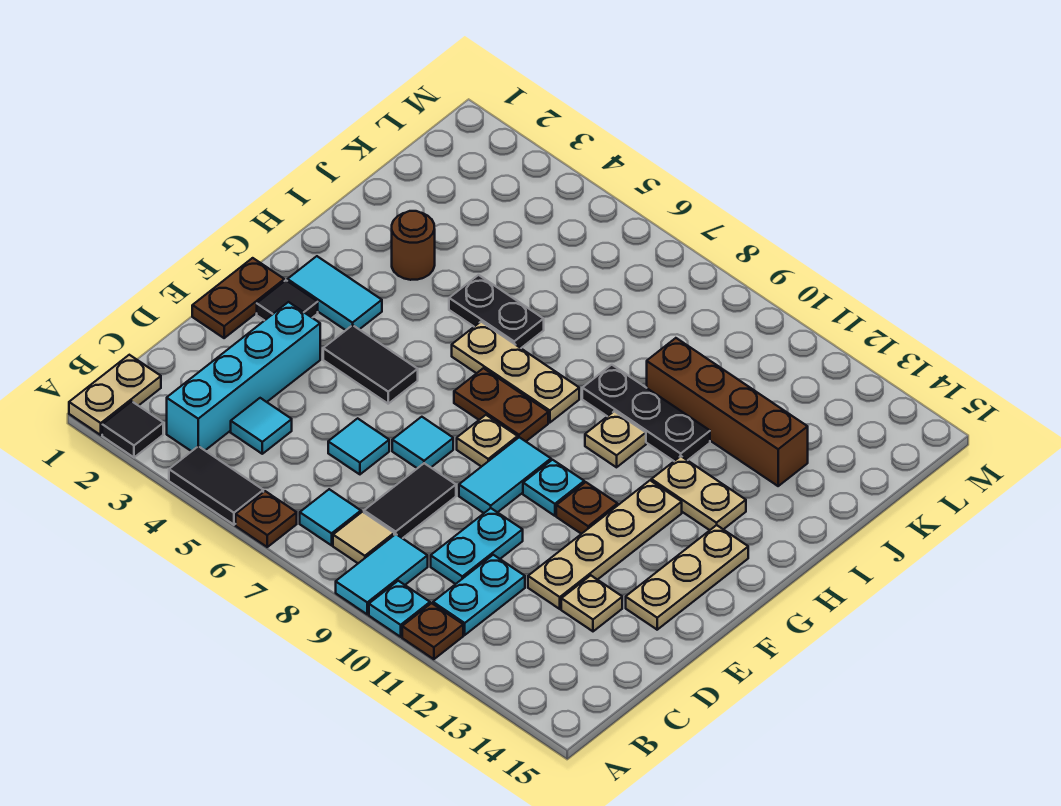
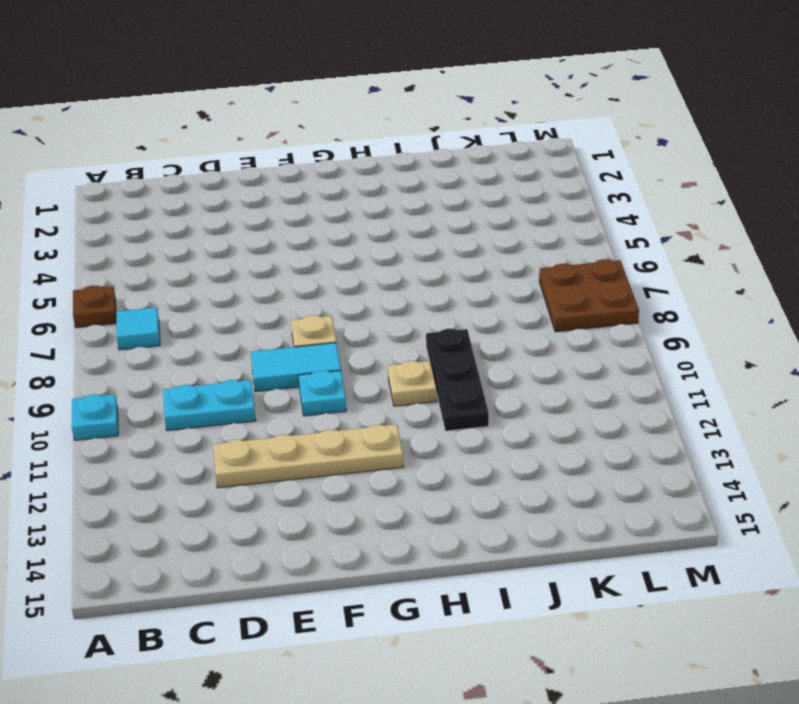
brown 2x2 plate [539,259,639,332] -> none
none -> tan 1x2 plate [69,355,161,435]
none -> black 1x1 tile [102,401,163,457]
none -> black 1x2 tile [169,446,263,525]
none -> cyan 1x2 tile [336,534,428,614]

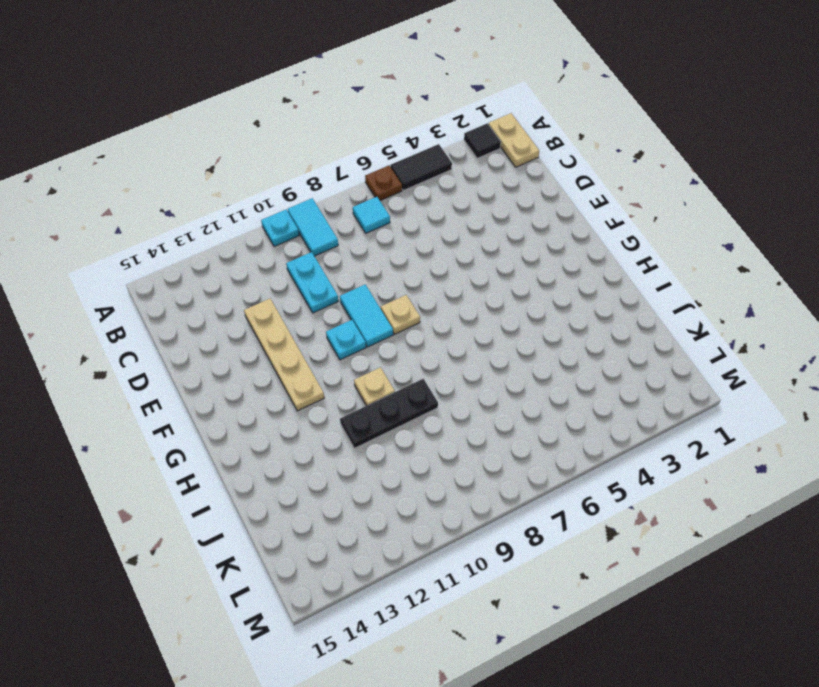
none -> brown 1x1 plate [402,603,463,659]
none -> cyan 1x4 brick [167,302,320,451]
none -> tan 1x1 tile [333,512,394,563]
none -> cyan 1x2 plate [433,555,525,635]

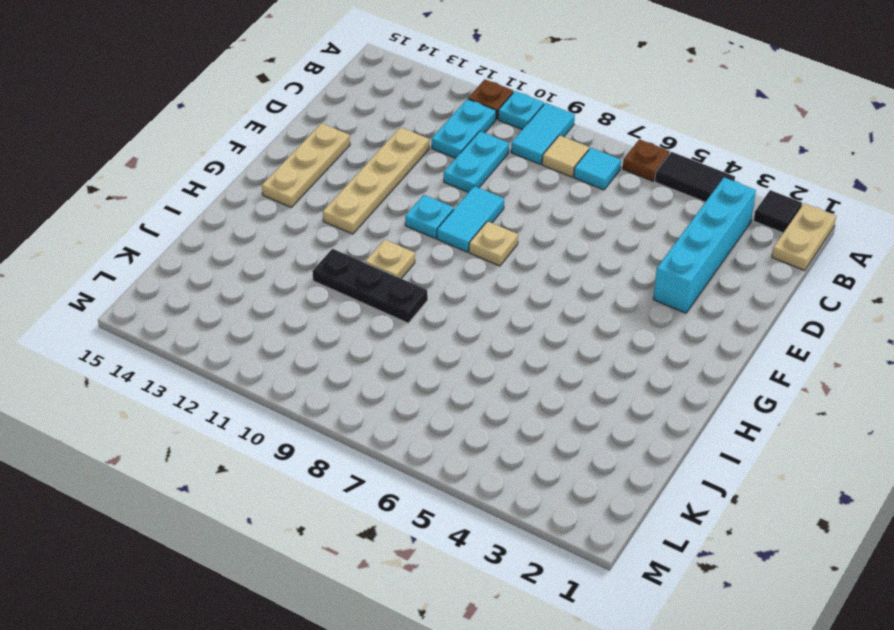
none -> cyan 1x1 tile [231,398,292,454]
none -> black 1x2 tile [364,463,456,538]
none -> cyan 1x1 tile [328,418,389,474]
none -> tan 1x1 plate [561,575,622,631]

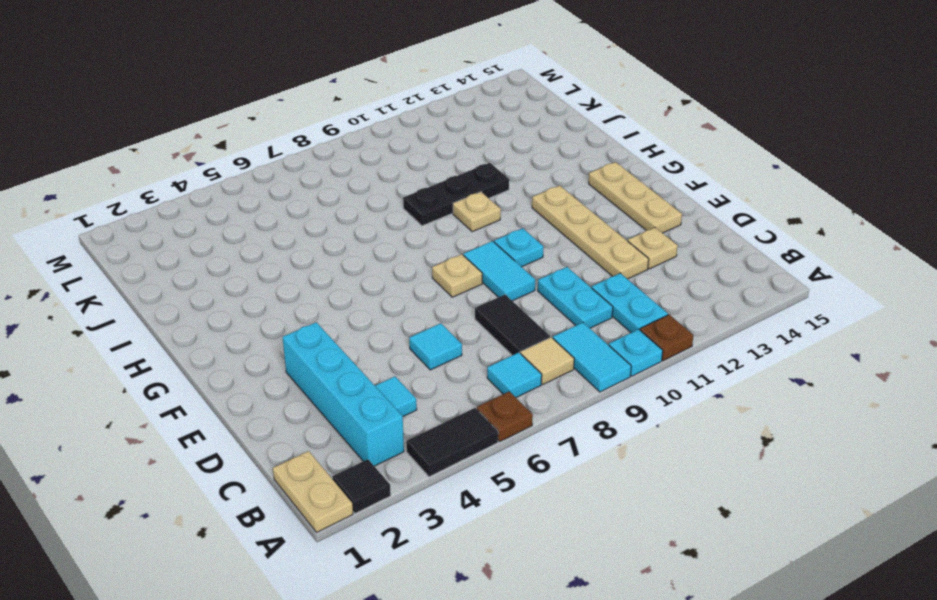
none -> brown 1x2 plate [192,258,284,338]
none -> cyan 1x1 tile [392,417,453,468]
none -> black 1x1 tile [257,281,318,321]
none -> black 1x2 tile [323,325,418,404]

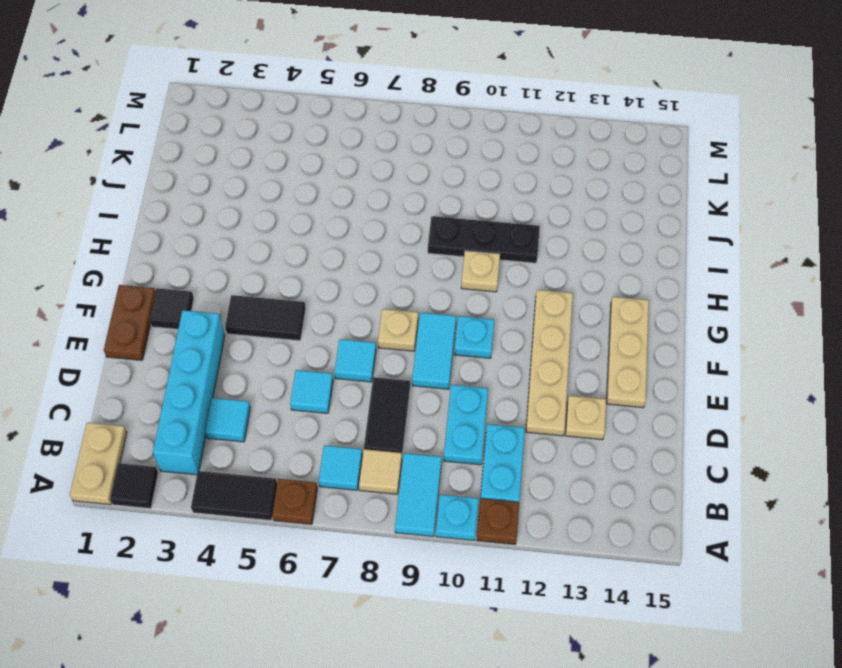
none -> brown 1x1 plate [556,482,618,534]
none -> cyan 1x2 tile [287,256,382,330]
none -> brown 1x2 plate [454,368,548,441]
none -> tan 1x3 plate [452,322,579,422]

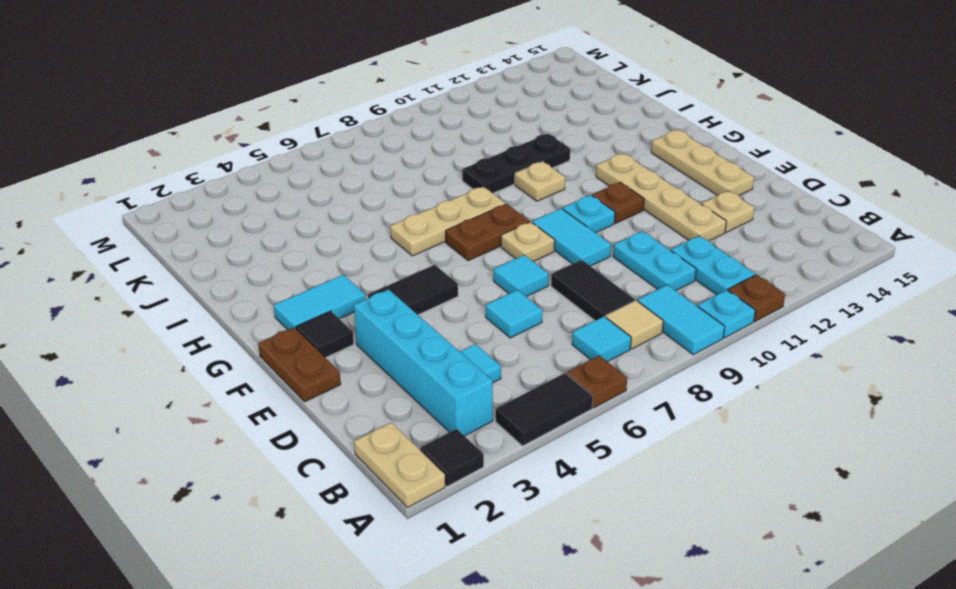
none -> tan 1x2 plate [651,456,746,530]
none -> brown 1x1 round brick [392,211,435,280]
none -> black 1x2 plate [449,275,544,348]
none -> brown 1x4 brick [647,338,808,486]

